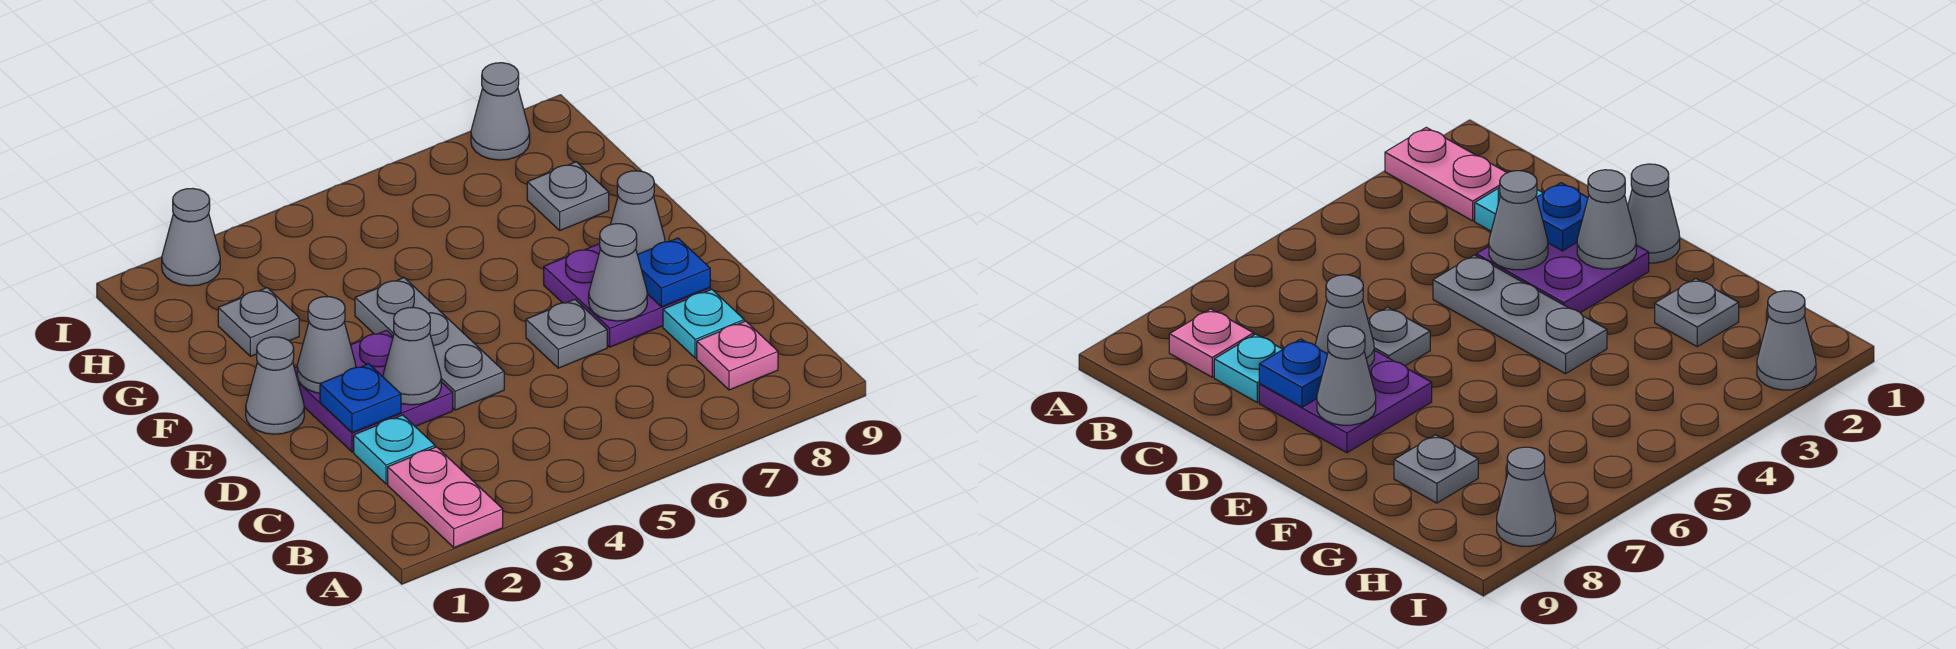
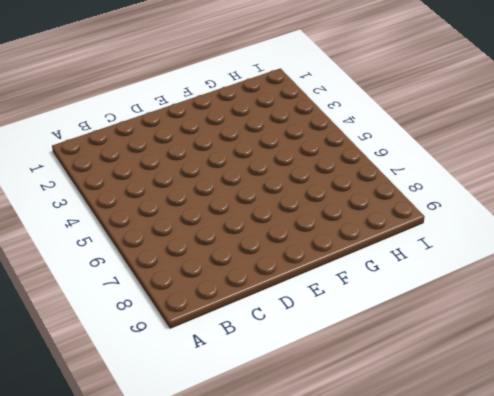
none -> pink 1x2 plate [388,447,503,547]
none -> pink 1x1 plate [697,321,778,390]
none -> cyan 1x1 plate [354,415,435,484]

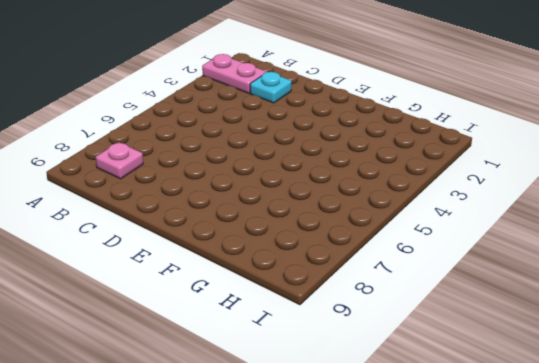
none -> cyan 1x1 plate [663,289,744,358]
none -> purple 2x2 plate [295,330,453,452]
none -> grey 1x3 plate [355,278,504,410]

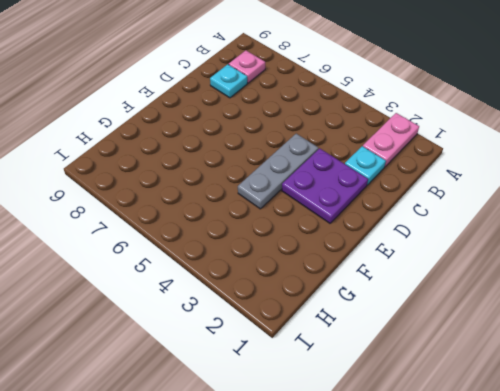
none -> grey 1x1 plate [526,299,607,368]
none -> purple 2x2 plate [544,244,710,347]
none -> grey 1x1 cone [246,337,304,434]

